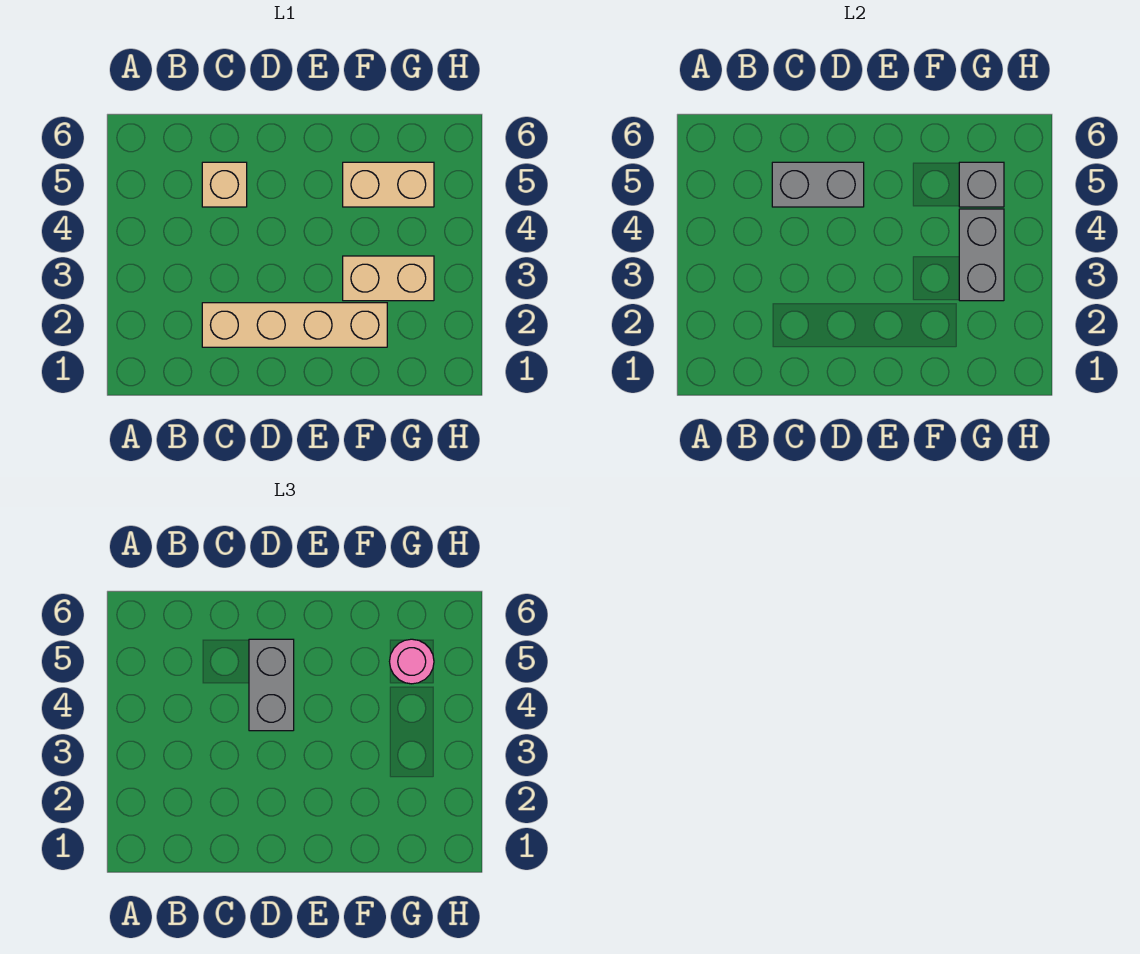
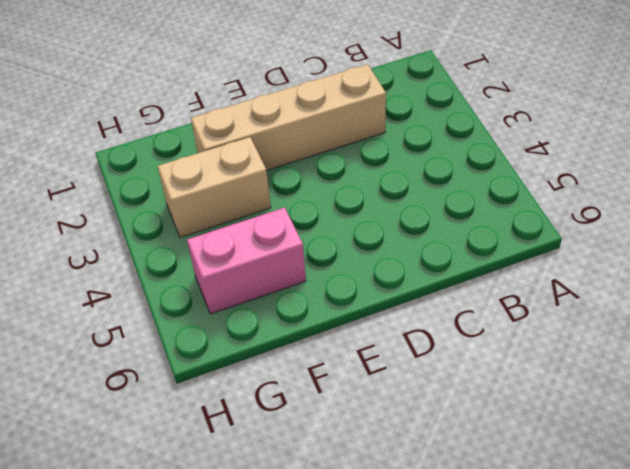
pink 1x2 brick [187,208,306,314] -> tan 1x2 brick [343,162,434,207]
none -> tan 1x1 brick [202,162,247,207]
none -> grey 1x2 brick [772,162,864,207]

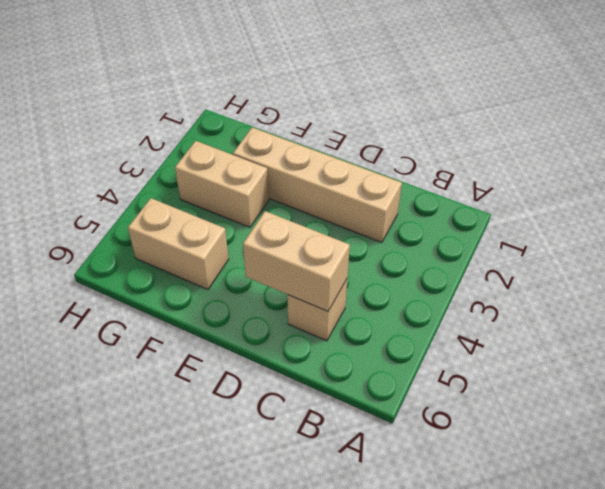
tan 1x2 brick [243,211,350,311] -> grey 1x2 brick [772,162,864,207]
none -> grey 1x2 brick [959,209,1004,301]
none -> grey 1x1 brick [959,162,1004,207]

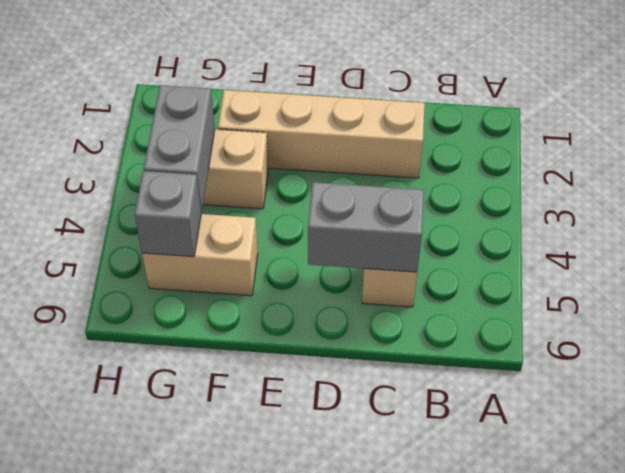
none -> grey 1x2 brick [249,639,294,731]
none -> pink 1x1 round brick [390,639,434,684]

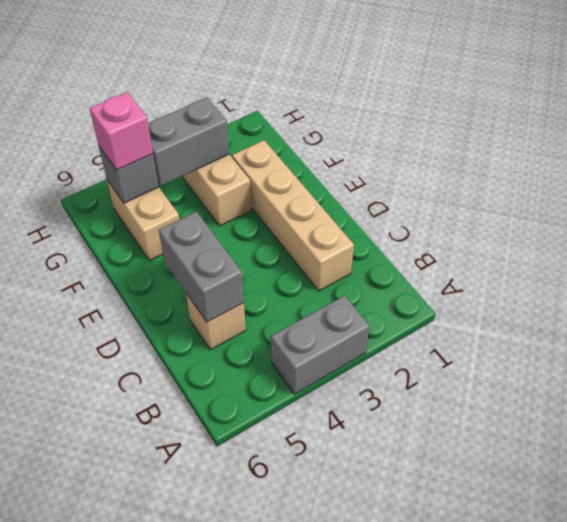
grey 1x2 brick [271,296,370,394] -> grey 1x2 brick moved to [249,639,294,731]
pink 1x1 brick [90,92,153,170] -> pink 1x1 round brick [390,639,434,684]

